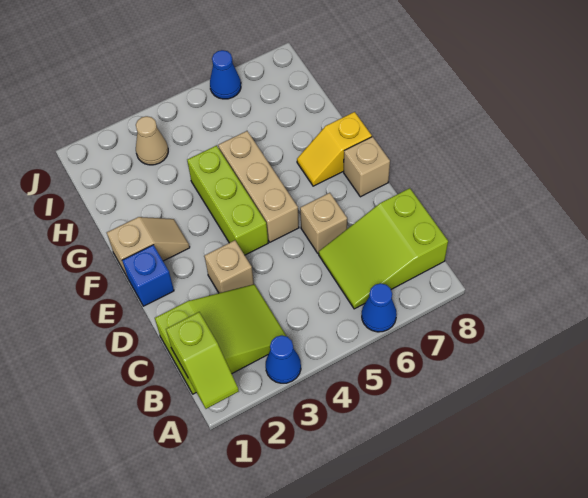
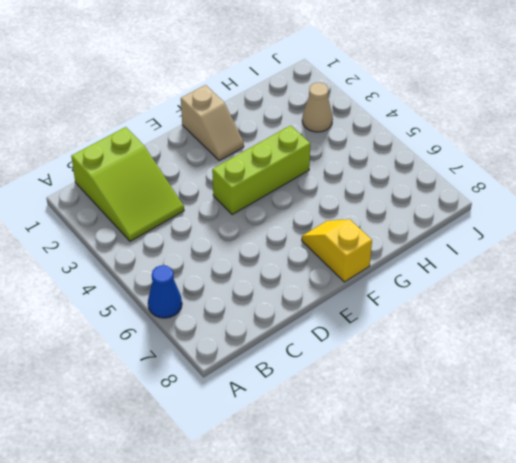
none -> blue 1x1 cone [266,335,301,383]
none -> lime 2x3 slope [319,188,448,309]
none -> tan 1x1 brick [204,240,254,293]

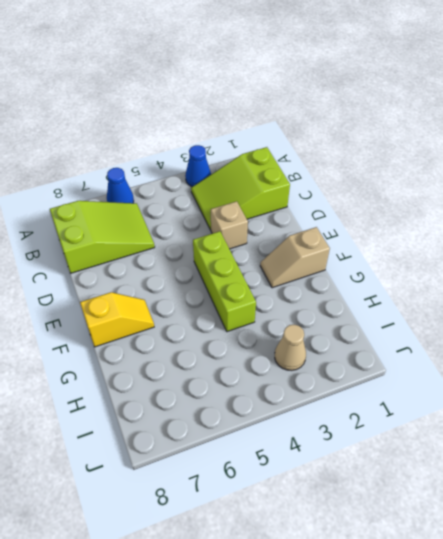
none -> tan 1x1 brick [300,193,347,253]
none -> blue 1x1 brick [122,245,174,306]
none -> tan 1x3 brick [218,131,299,242]

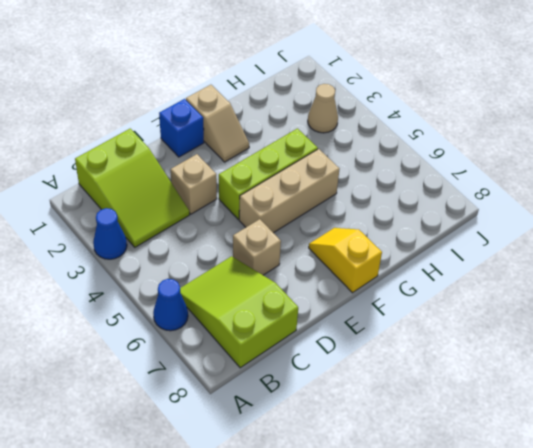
none -> tan 1x1 brick [344,137,390,197]
none -> blue 1x1 cone [210,50,241,99]
none -> lime 1x2 slope [166,312,239,409]

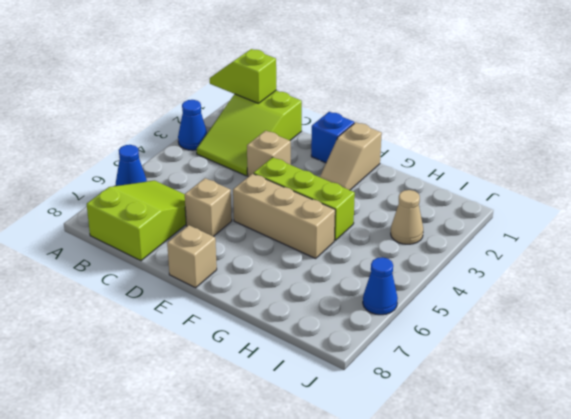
none -> yellow 1x2 slope [297,112,372,186]

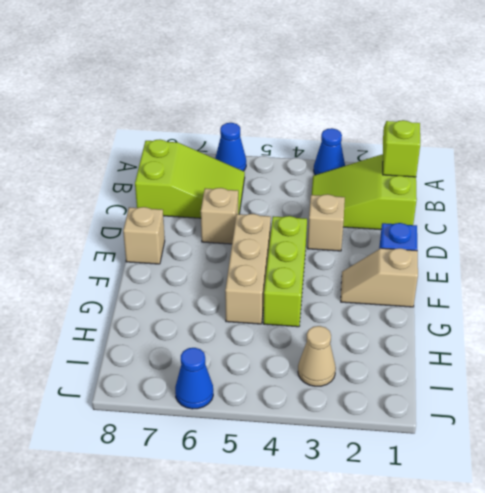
none -> yellow 1x2 slope [297,112,372,186]

